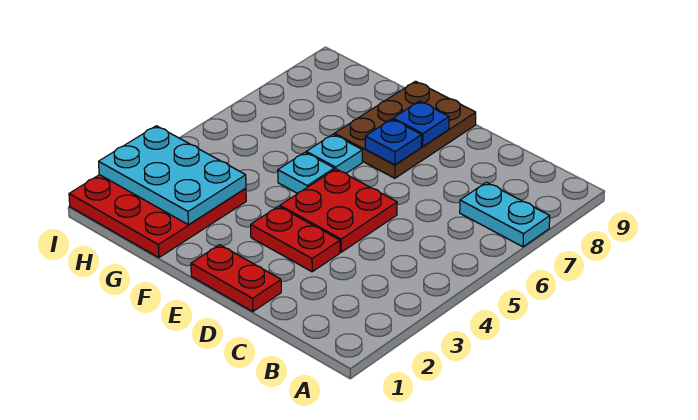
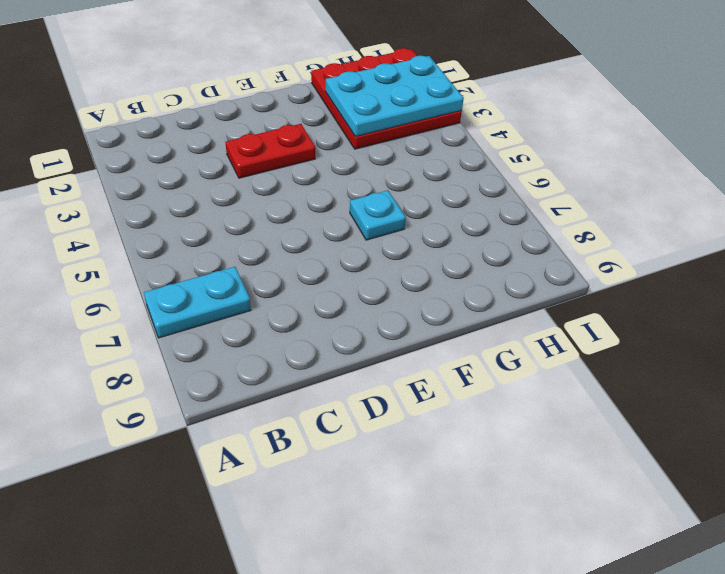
none -> red 1x2 plate [191,245,281,311]
none -> red 2x2 plate [280,169,397,252]

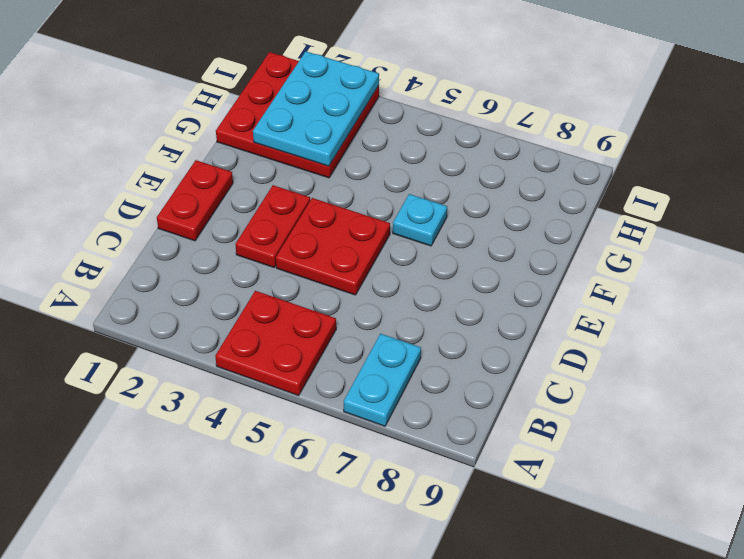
red 2x2 plate [215,291,336,396] -> none
none -> brown 2x3 plate [334,81,476,178]
none -> cyan 1x1 plate [278,153,334,193]

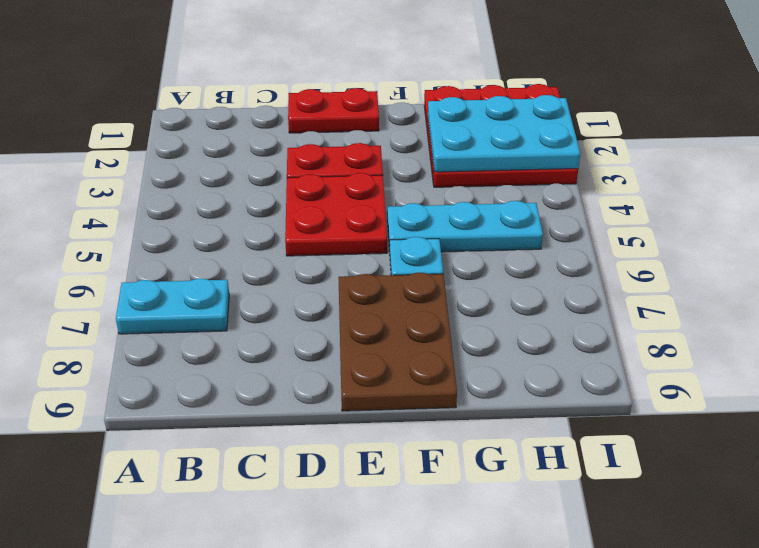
cyan 1x3 plate [387,201,543,252] -> cyan 1x1 plate [278,153,334,193]
none -> blue 1x1 plate [365,119,422,165]
none -> blue 1x1 plate [393,101,449,146]

